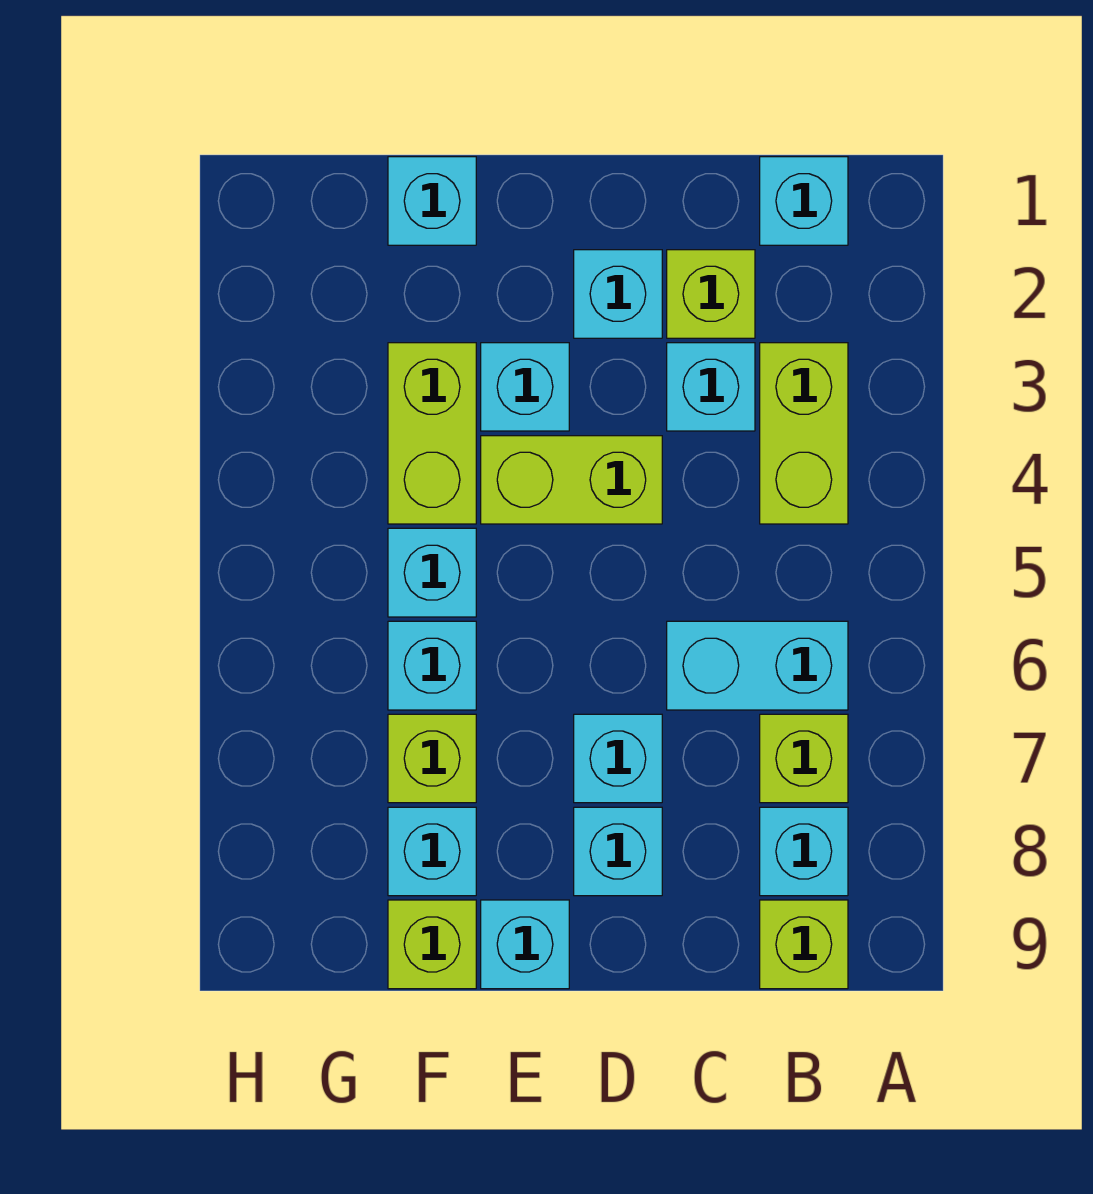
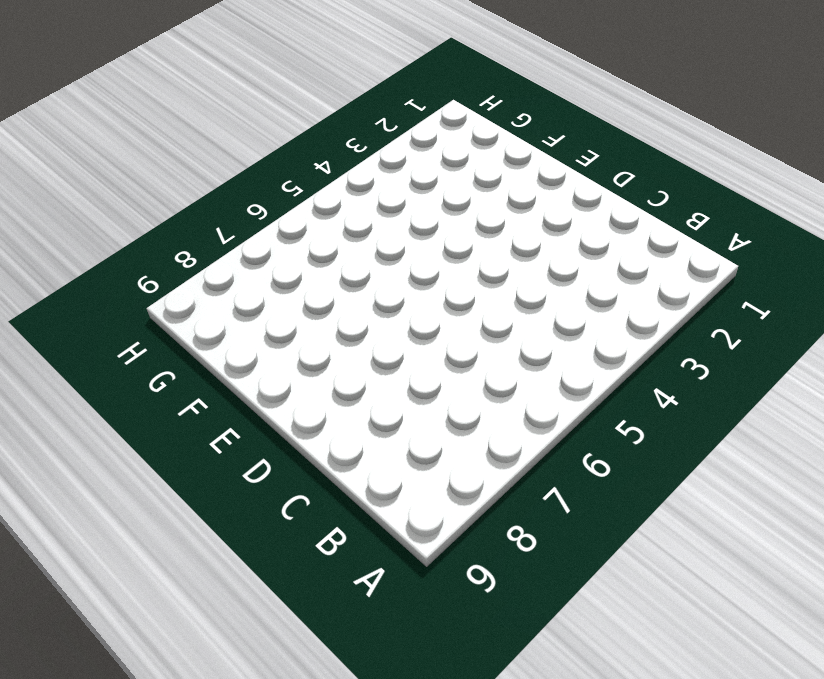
none -> cyan 1x1 brick [760,157,848,245]
none -> lime 1x2 brick [760,343,848,524]
none -> cyan 1x2 brick [667,621,848,710]

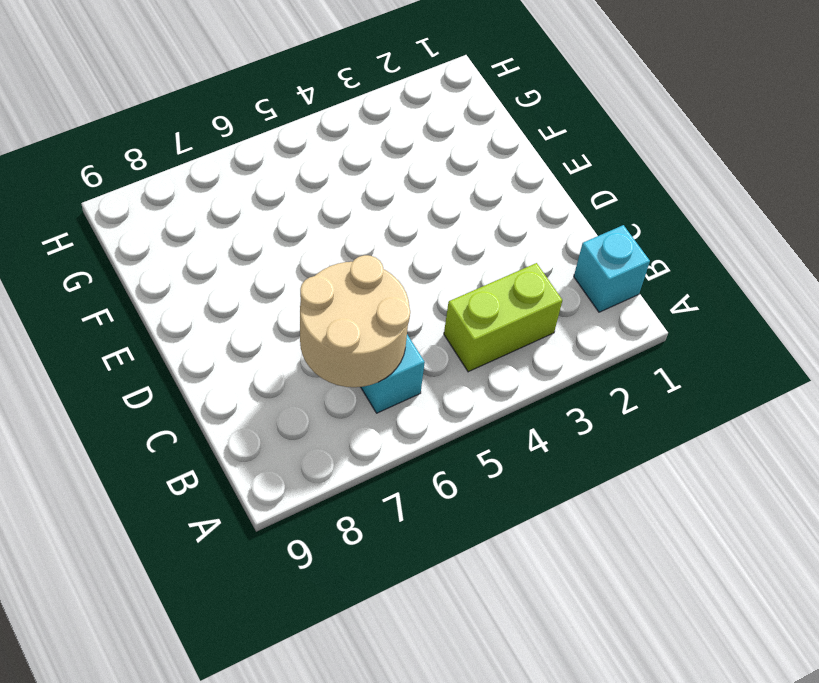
tan 2x2 round brick [300,255,410,387] -> none
none -> lime 1x1 brick [760,714,848,803]
none -> cyan 1x1 brick [760,807,848,896]
none -> lime 1x1 brick [760,900,848,989]

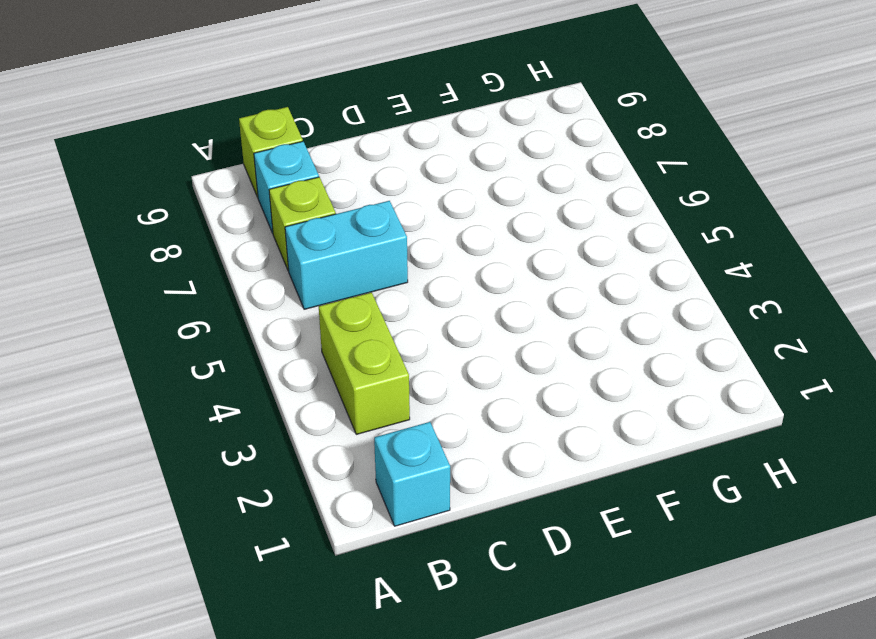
none -> lime 1x1 brick [667,250,755,338]
none -> cyan 1x1 brick [667,343,755,431]
none -> cyan 1x1 brick [574,250,662,338]

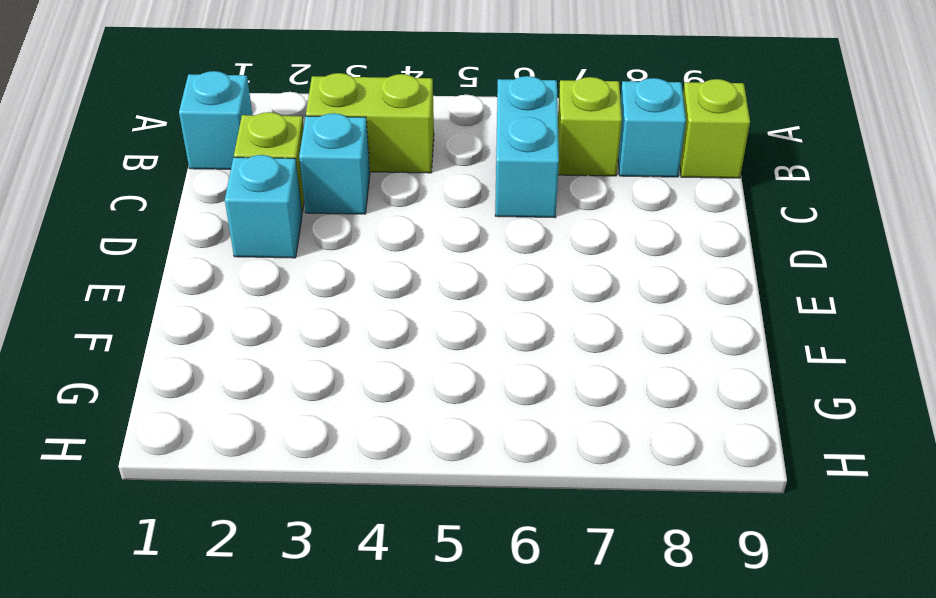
none -> lime 1x2 brick [481,436,662,524]
none -> cyan 1x1 brick [574,714,662,803]
none -> cyan 1x1 brick [574,807,662,896]

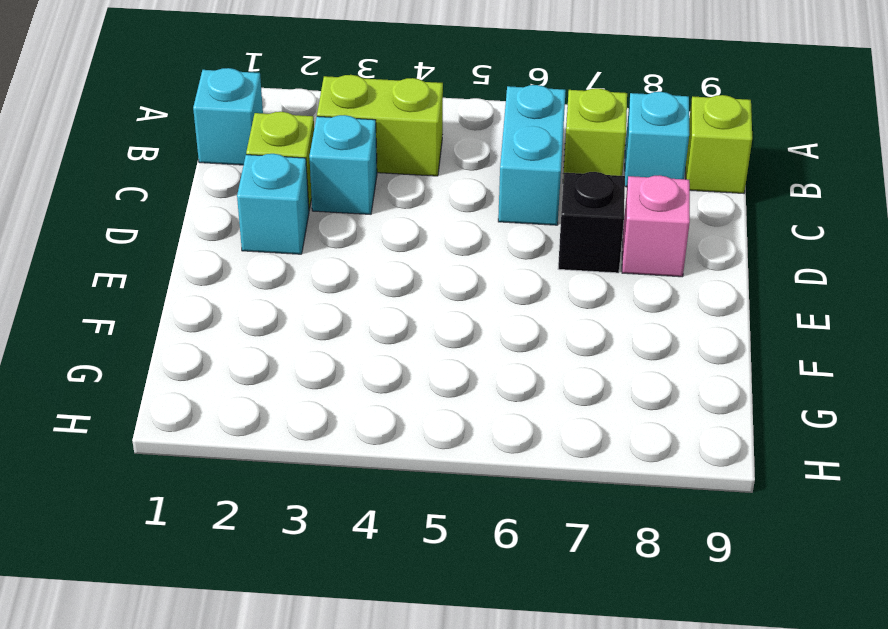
black 1x1 brick [558,172,625,273] -> cyan 1x1 brick [574,714,662,803]
pink 1x1 brick [622,175,690,277] -> cyan 1x1 brick [574,807,662,896]
none -> lime 1x2 brick [481,436,662,524]
none -> cyan 1x1 brick [481,343,569,431]
none -> cyan 1x1 brick [481,900,569,989]

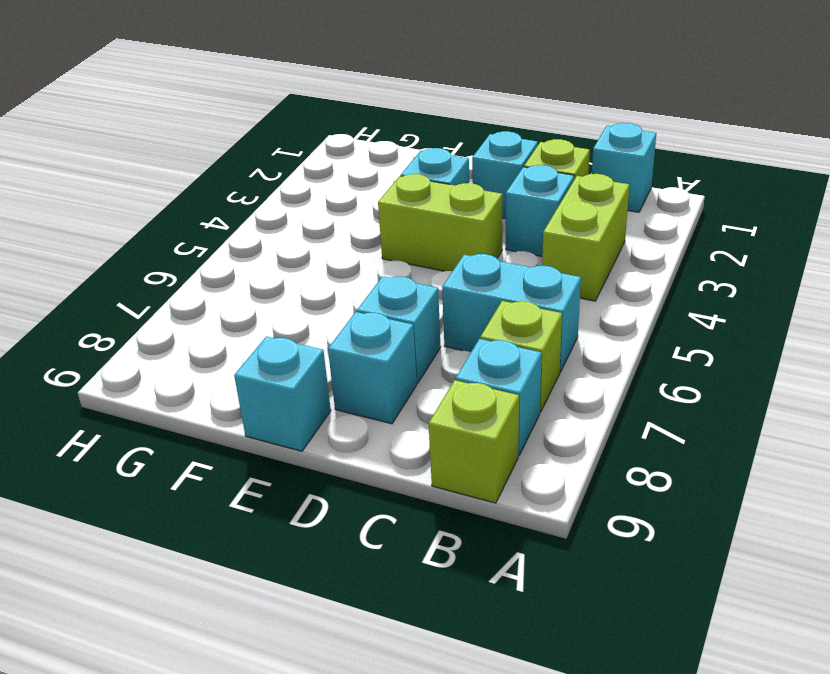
none -> cyan 1x1 brick [388,157,476,245]
none -> lime 1x2 brick [388,343,476,524]
none -> cyan 1x1 brick [388,528,476,617]

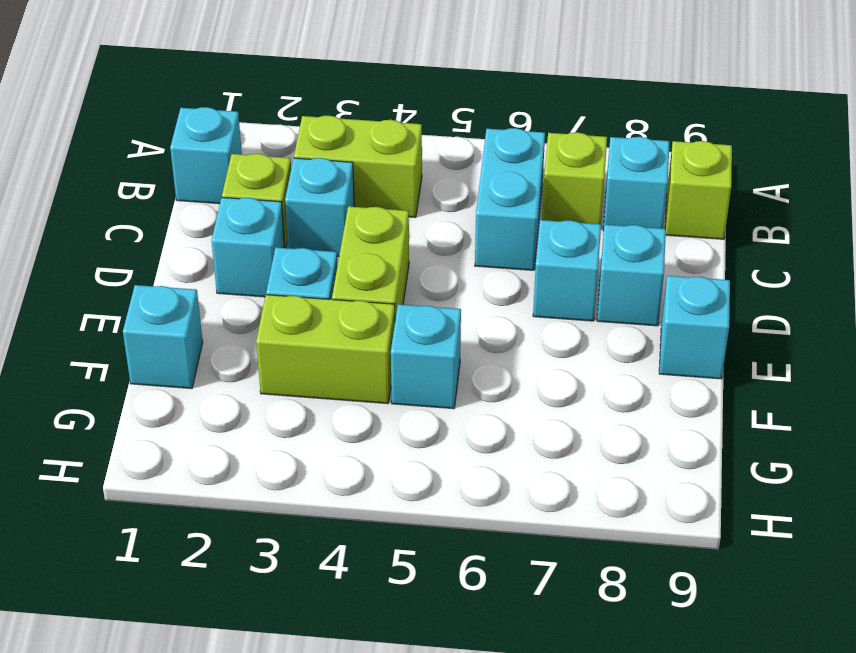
none -> cyan 1x1 brick [388,621,476,710]
none -> lime 1x1 brick [388,714,476,803]
none -> cyan 1x1 brick [388,807,476,896]

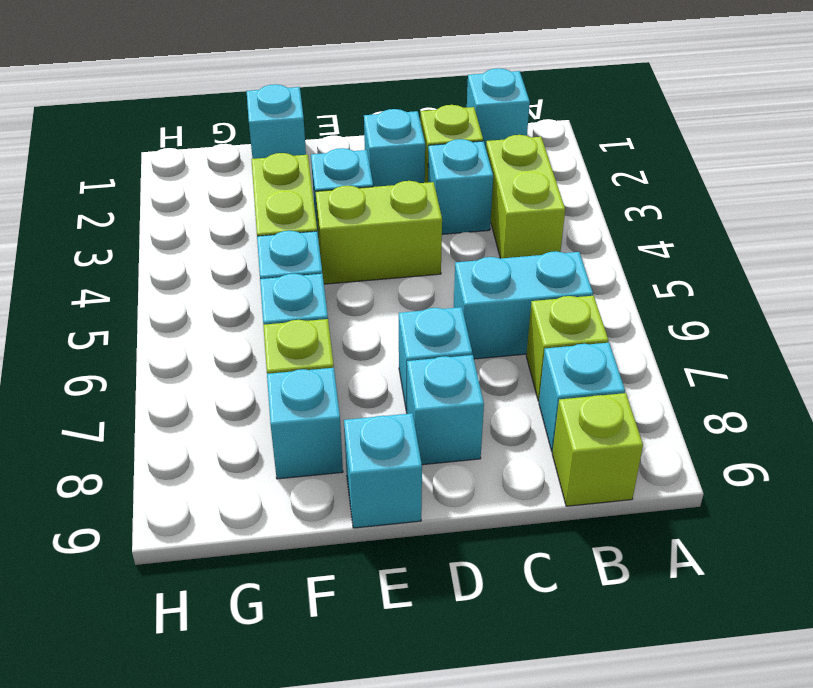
none -> lime 1x1 brick [388,900,476,989]

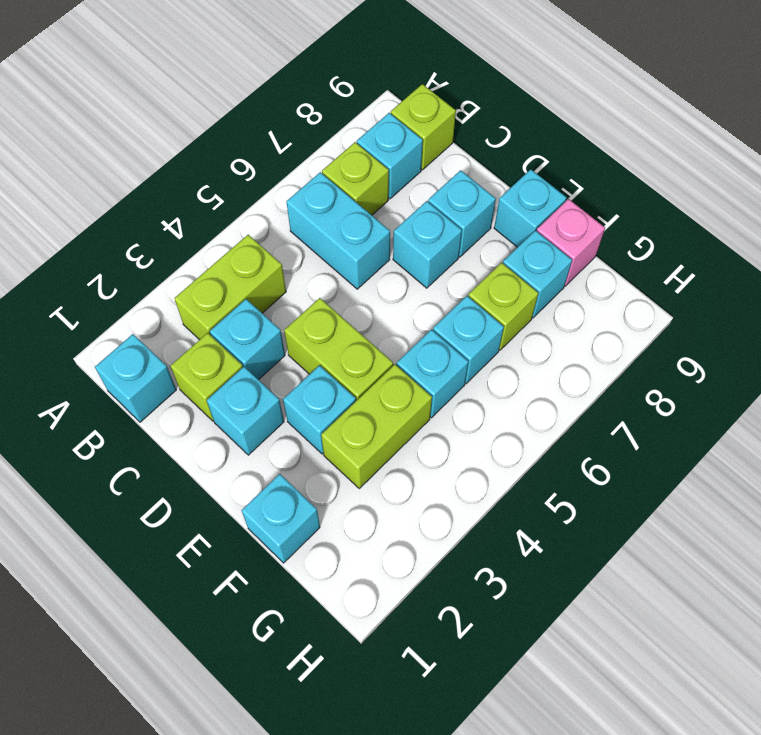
pink 1x1 brick [537,199,605,286] -> lime 1x1 brick [388,900,476,989]

